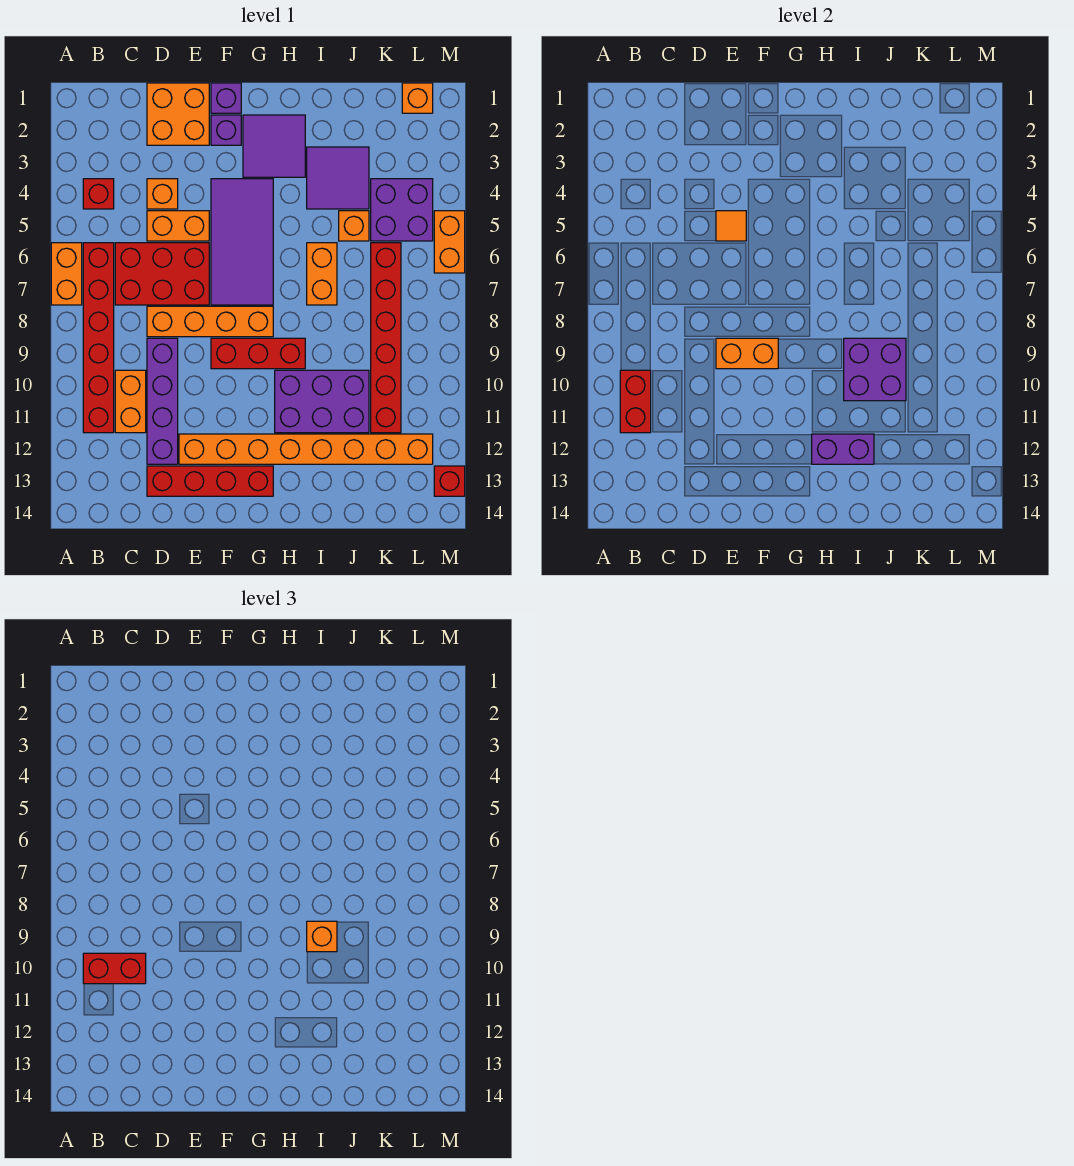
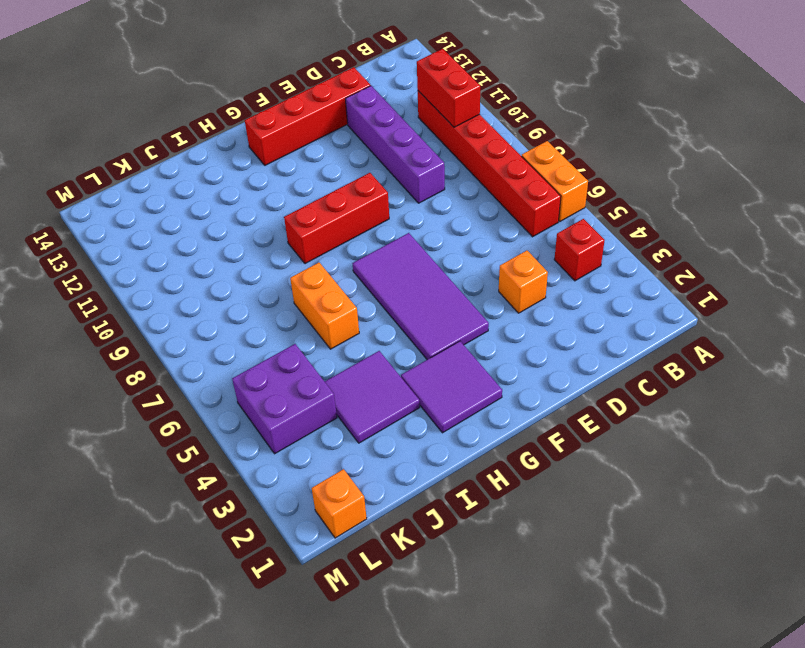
none -> red 2x3 brick [115,243,209,305]
none -> orange 1x2 brick [115,370,146,433]
none -> orange 2x2 brick [147,83,209,145]
none -> orange 1x2 brick [147,211,209,241]

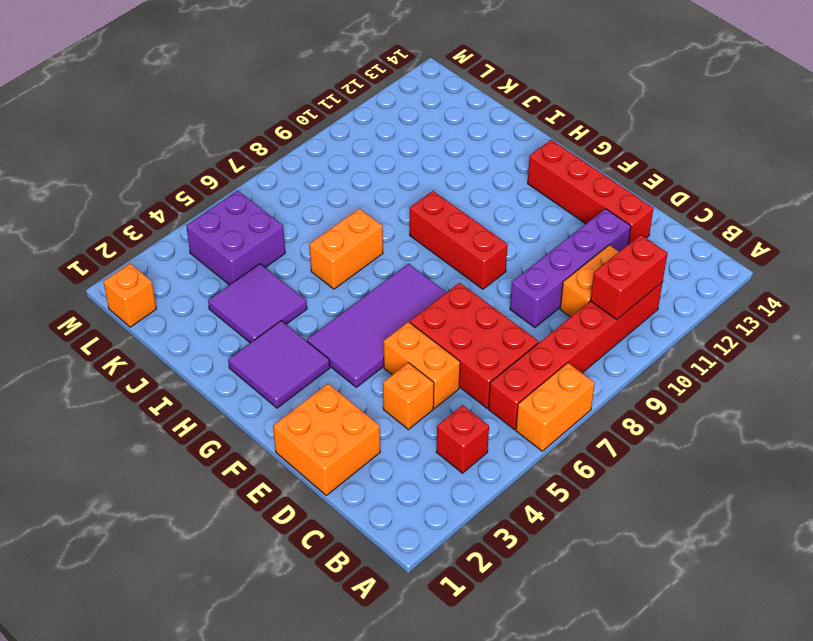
none -> orange 1x4 brick [147,306,273,337]
none -> orange 1x8 brick [179,434,433,464]
none -> purple 1x1 brick [211,83,241,113]
none -> purple 1x1 brick [211,115,241,145]

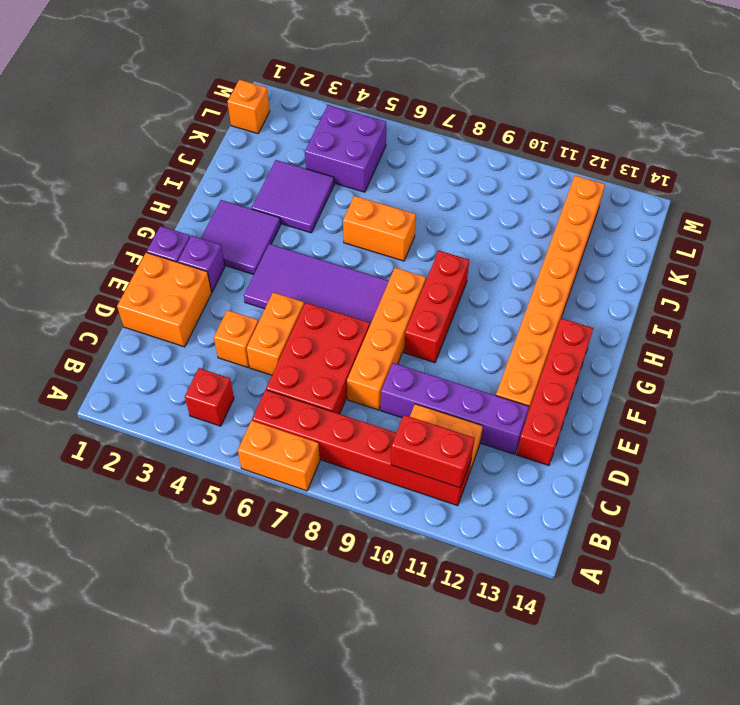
none -> purple 2x3 brick [275,370,369,433]
none -> orange 1x1 brick [339,211,369,241]
none -> red 1x6 brick [371,243,401,433]
none -> orange 1x2 brick [434,211,465,273]

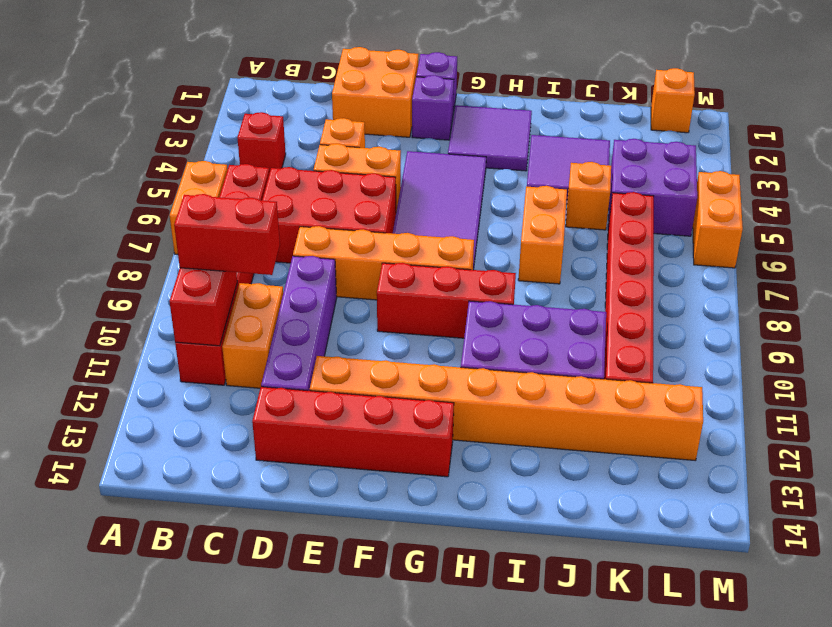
none -> red 1x1 brick [434,466,465,496]
none -> orange 1x1 tile [716,211,746,241]
none -> orange 1x2 brick [716,338,778,369]
none -> purple 1x2 brick [812,434,874,464]

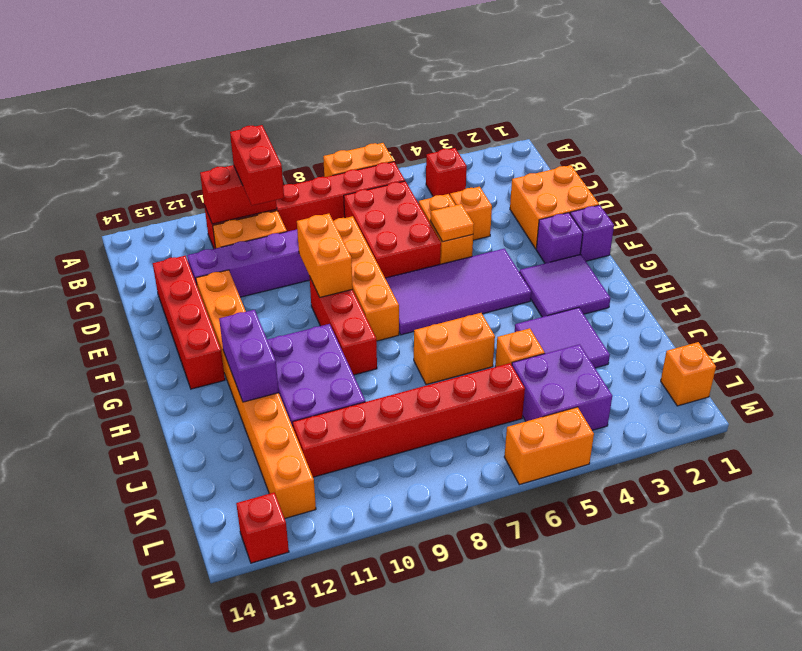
none -> purple 2x2 brick [844,338,906,401]
none -> orange 1x1 brick [307,921,337,952]

